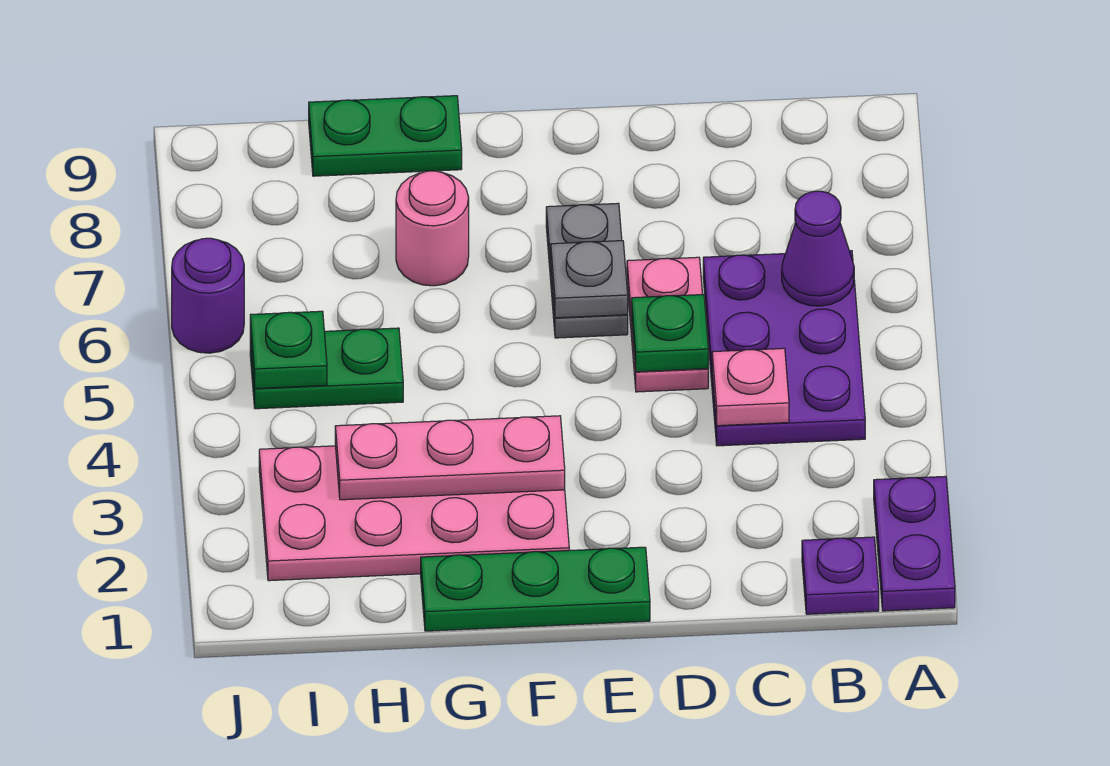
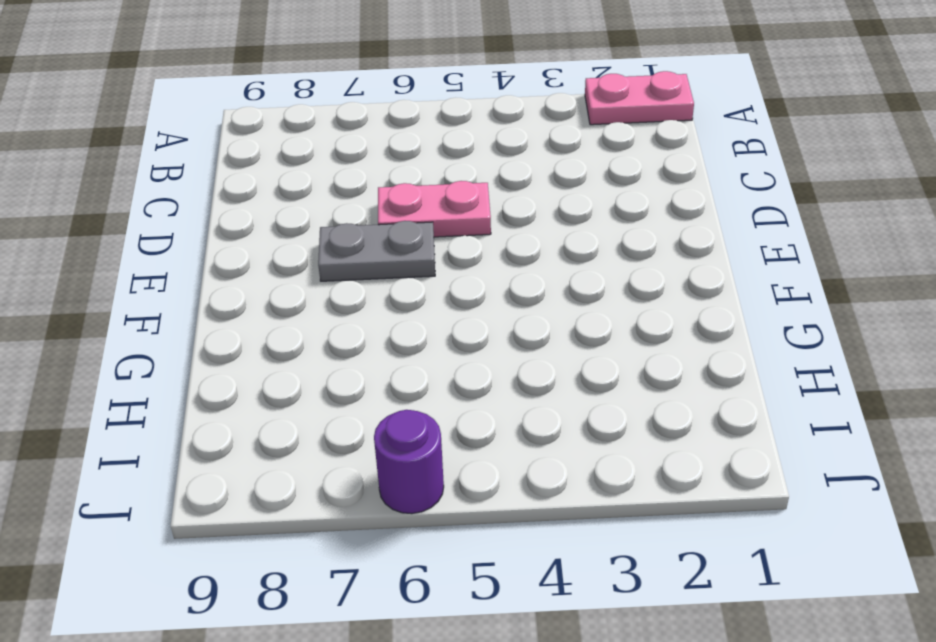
pink 1x2 plate [585,71,694,125] -> purple 1x2 plate [874,476,955,611]
none -> purple 1x1 plate [802,537,879,614]
none -> purple 2x3 plate [703,251,865,446]
none -> green 1x3 plate [421,547,650,631]

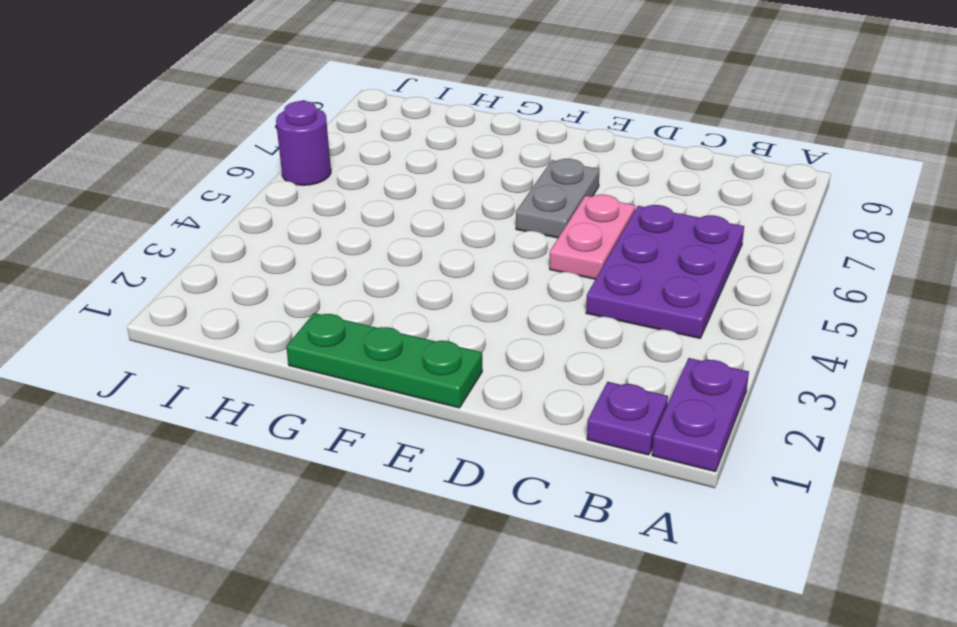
none -> pink 2x4 plate [259,446,569,581]
none -> pink 1x1 round brick [396,171,469,286]
none -> green 1x2 plate [309,96,462,176]

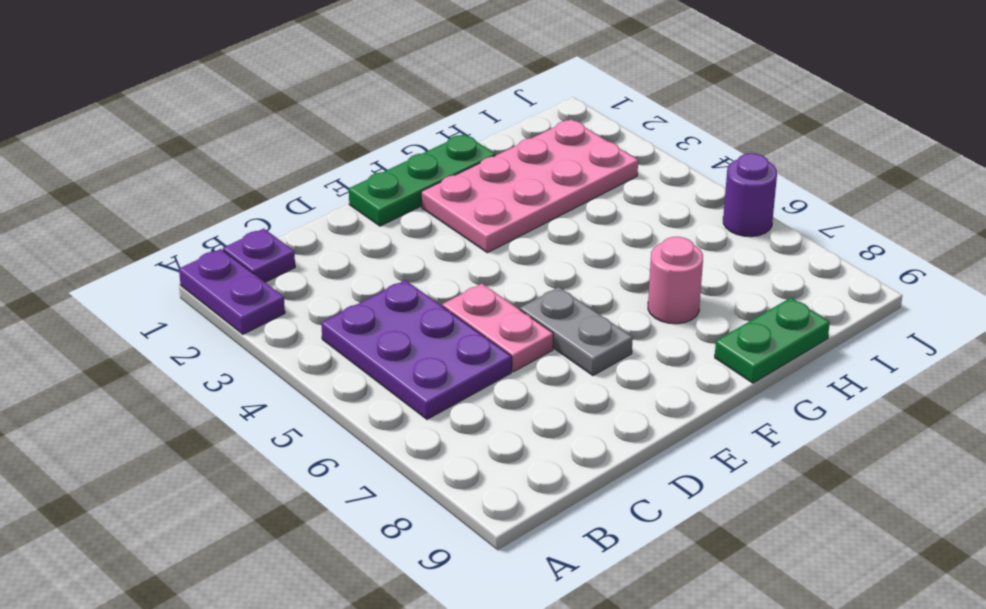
none -> green 1x2 plate [250,328,403,409]
none -> purple 1x1 cone [782,191,854,306]
none -> pink 1x1 plate [712,348,789,426]

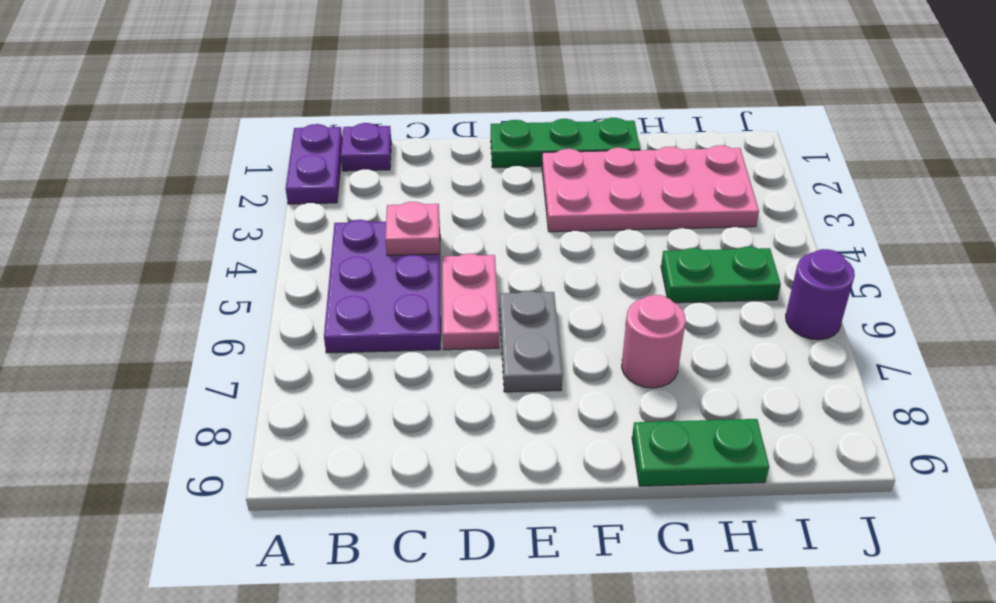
none -> purple 1x1 cone [782,191,854,306]
none -> green 1x1 plate [632,294,708,372]
none -> grey 1x1 plate [551,241,628,318]

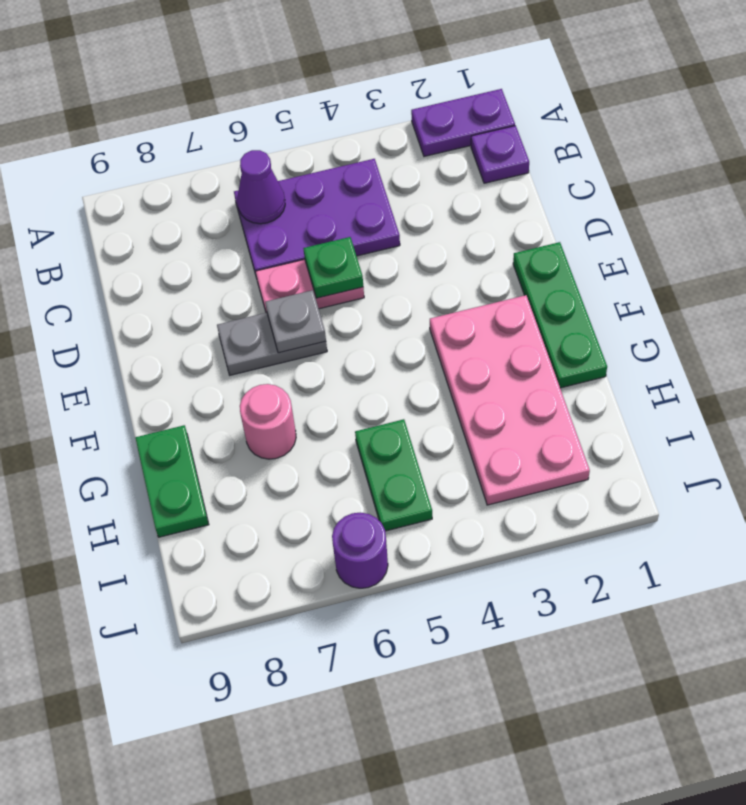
none -> pink 1x1 plate [712,348,789,426]
none -> pink 1x3 plate [335,416,565,500]
none -> green 1x1 plate [250,311,327,389]

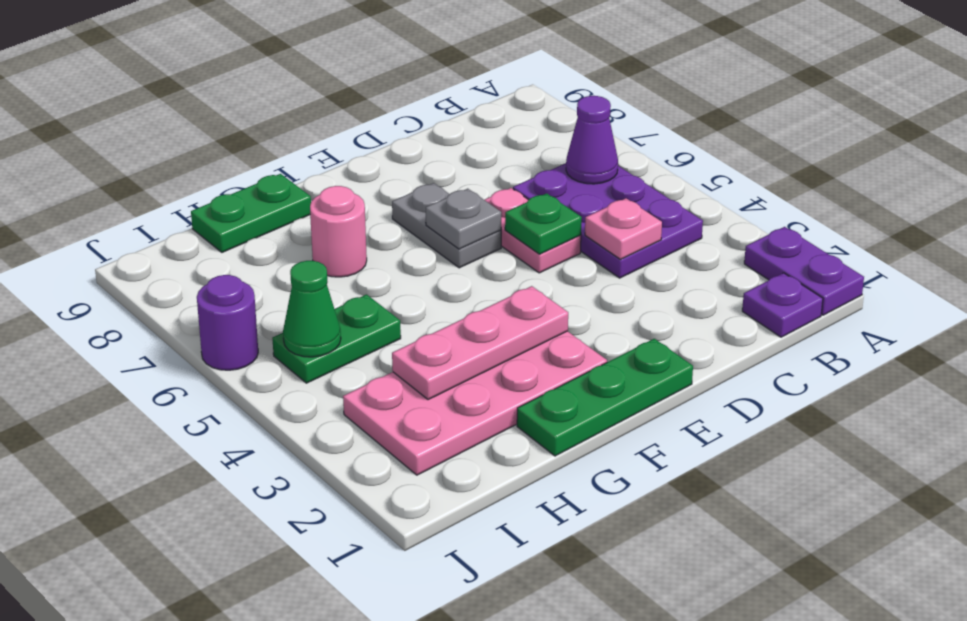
green 1x1 cone [283,261,341,357] -> green 1x1 plate [250,311,327,389]

